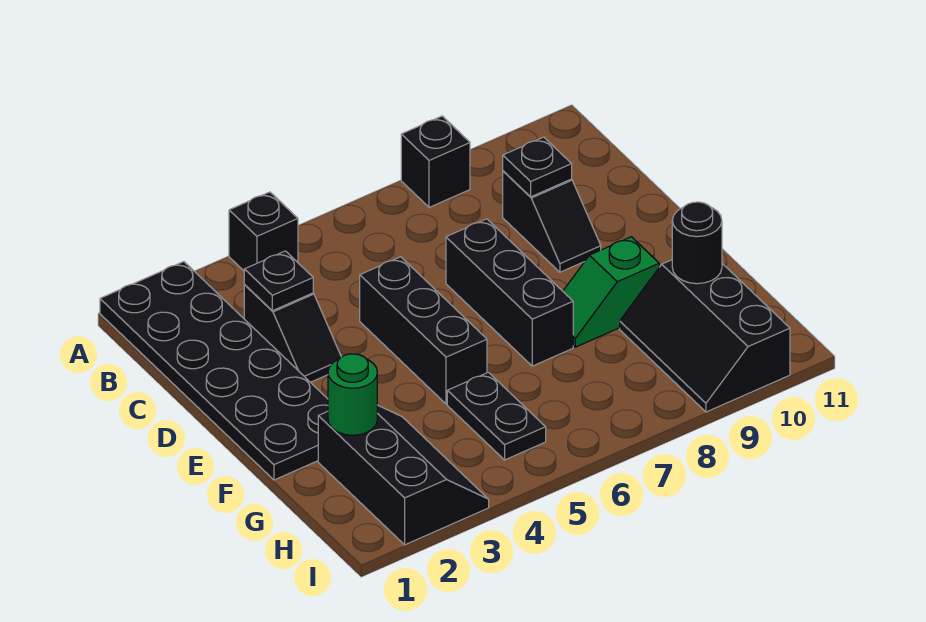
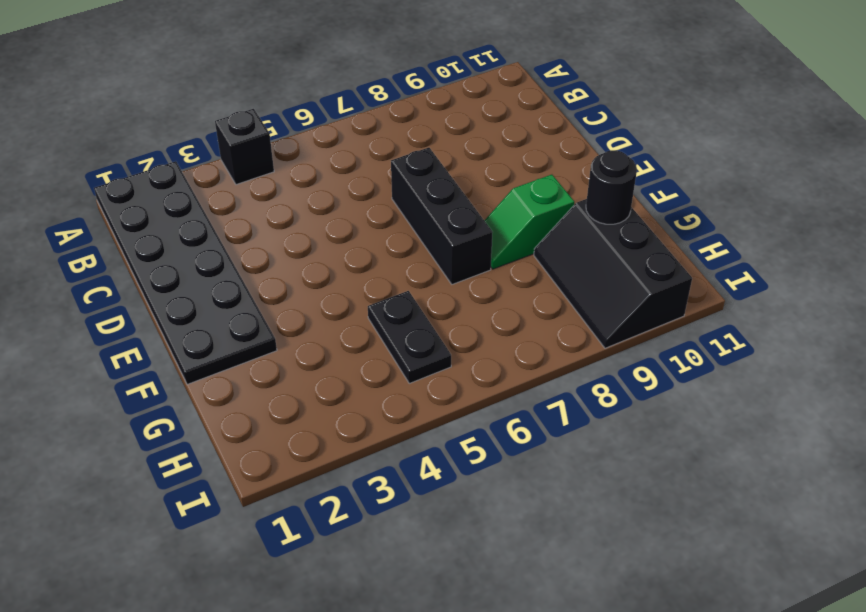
none -> black 1x1 brick [401,116,470,207]
none -> black 1x2 slope [244,285,341,382]
none -> black 1x2 slope [503,171,601,272]

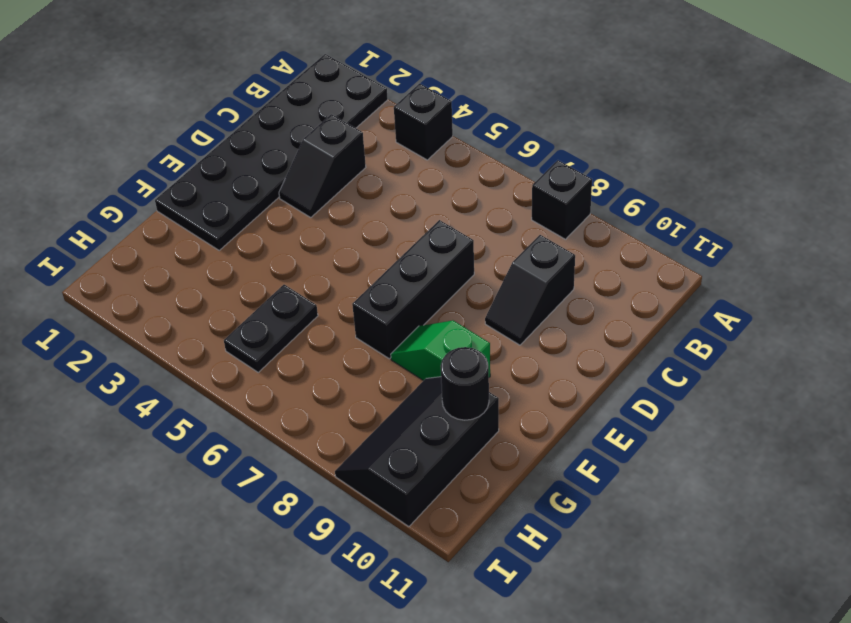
none -> black 1x3 brick [360,257,487,404]
none -> black 2x3 slope [318,405,489,545]
none -> black 1x1 plate [244,251,313,311]

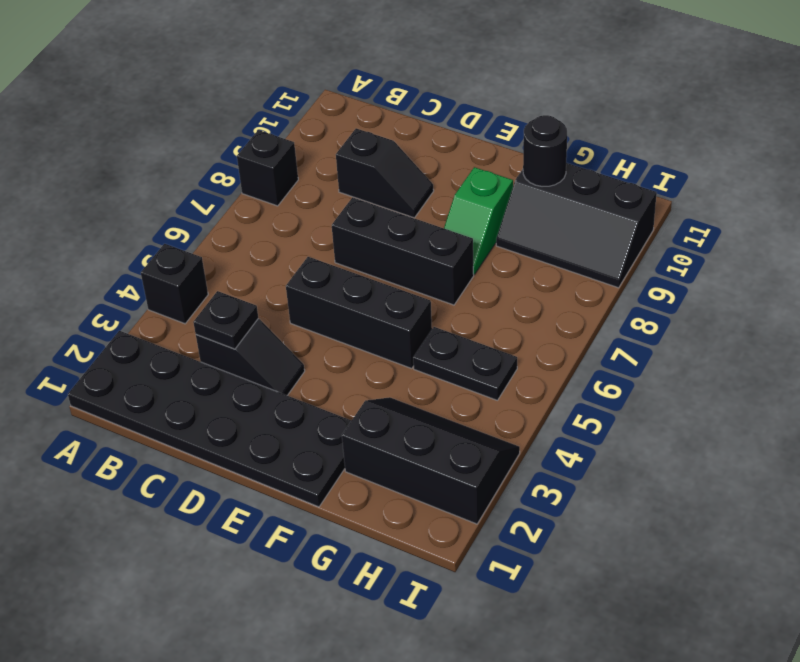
none -> black 1x1 plate [503,137,572,197]
none -> green 1x1 round brick [328,354,377,435]

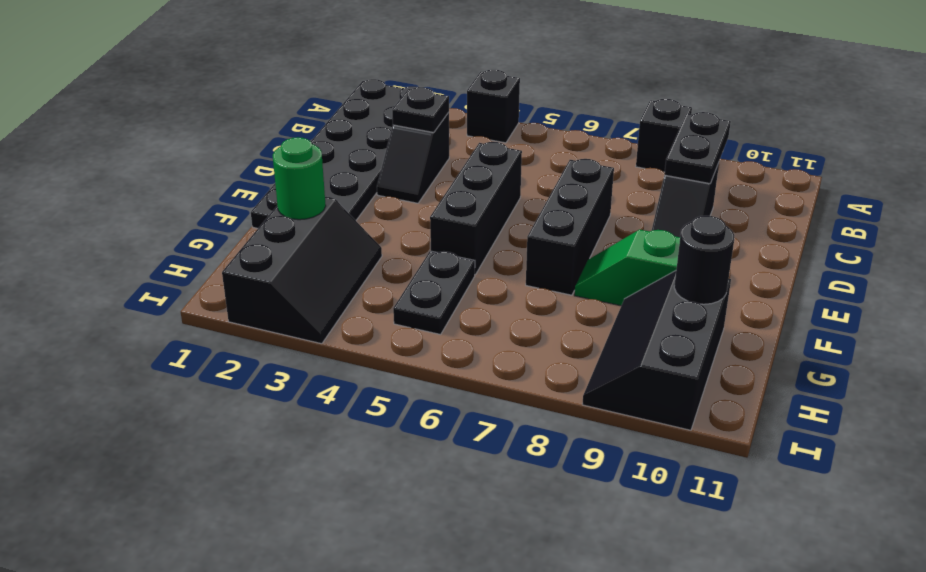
black 1x2 plate [665,112,731,184] -> black 1x1 plate [503,137,572,197]

